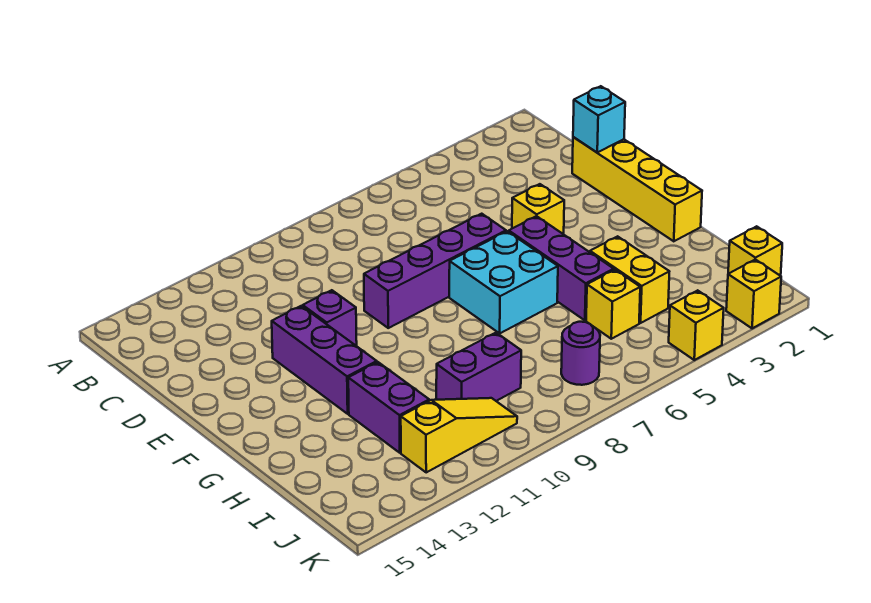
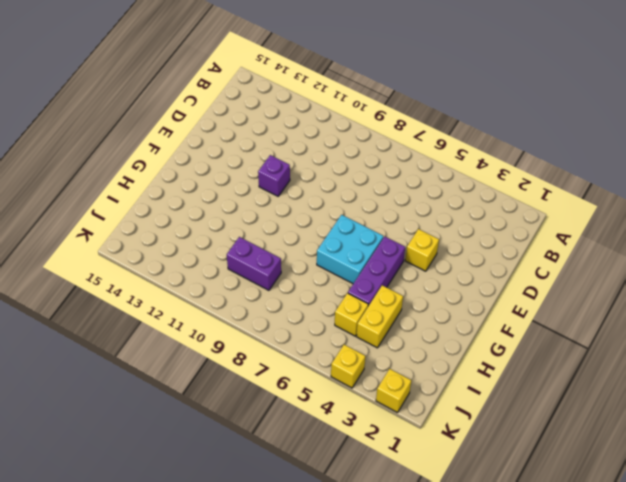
none -> yellow 1x4 brick [572,137,702,241]
none -> purple 1x4 brick [364,214,506,328]
none -> purple 1x3 brick [272,306,377,414]

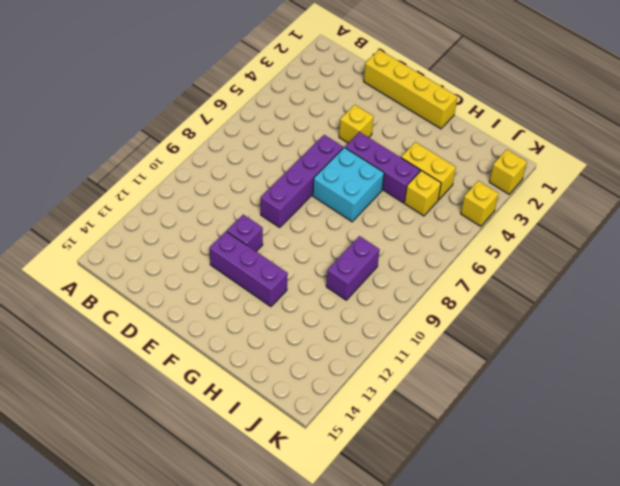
none -> purple 1x2 brick [348,362,429,453]
none -> yellow 1x1 brick [728,226,782,276]
none -> purple 1x1 round brick [561,322,600,385]

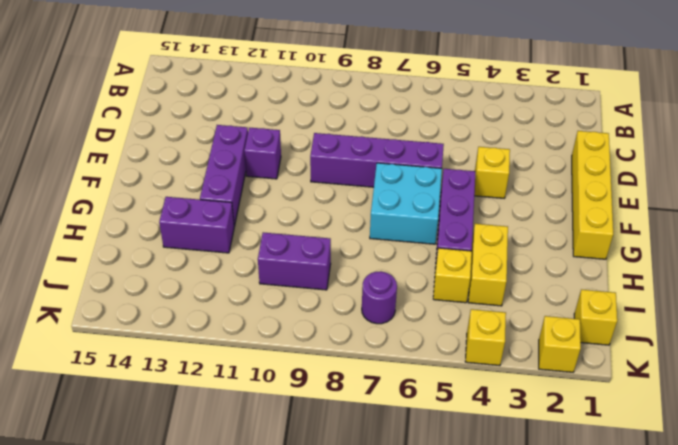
purple 1x2 brick [159,197,234,253] -> purple 1x2 brick turned to [348,362,429,453]
none -> yellow 1x3 slope [401,398,517,472]
none -> cyan 1x1 brick [573,86,625,152]

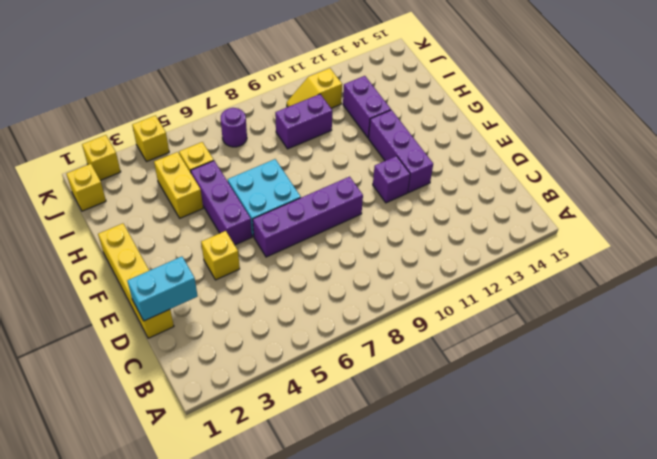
cyan 1x2 brick [127,257,198,321] -> cyan 1x1 brick [573,86,625,152]
yellow 1x2 slope [287,68,342,108] -> yellow 1x3 slope [401,398,517,472]

